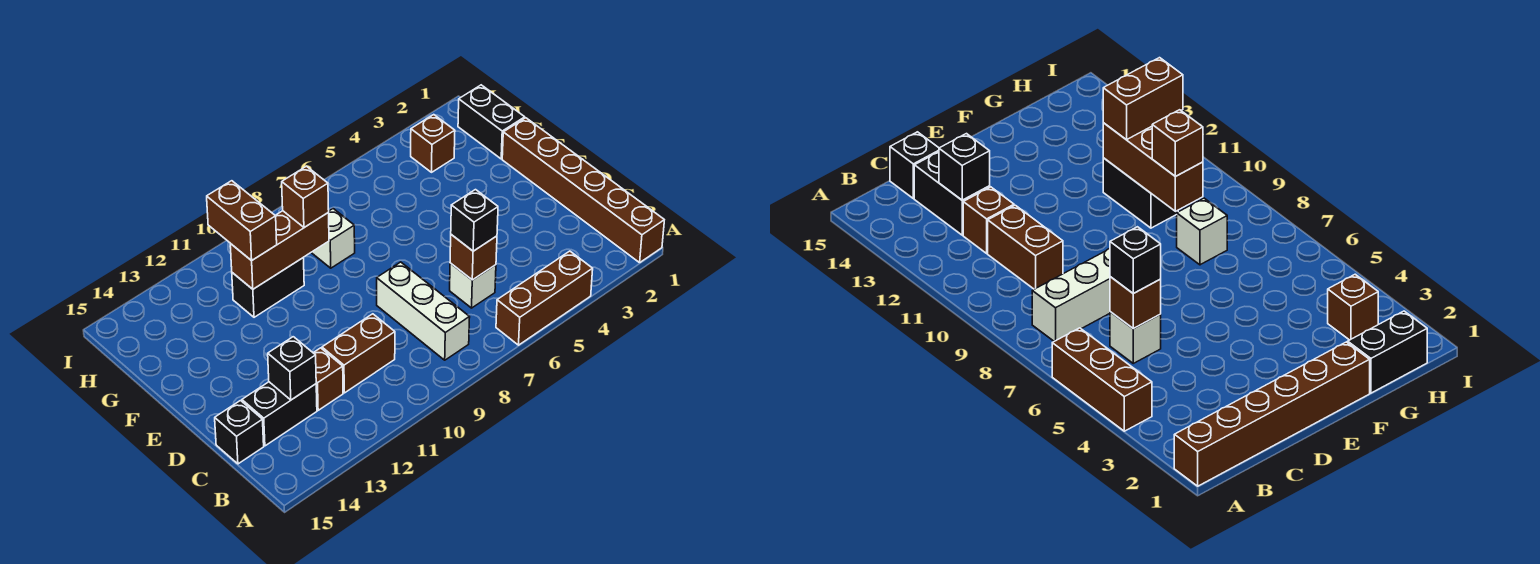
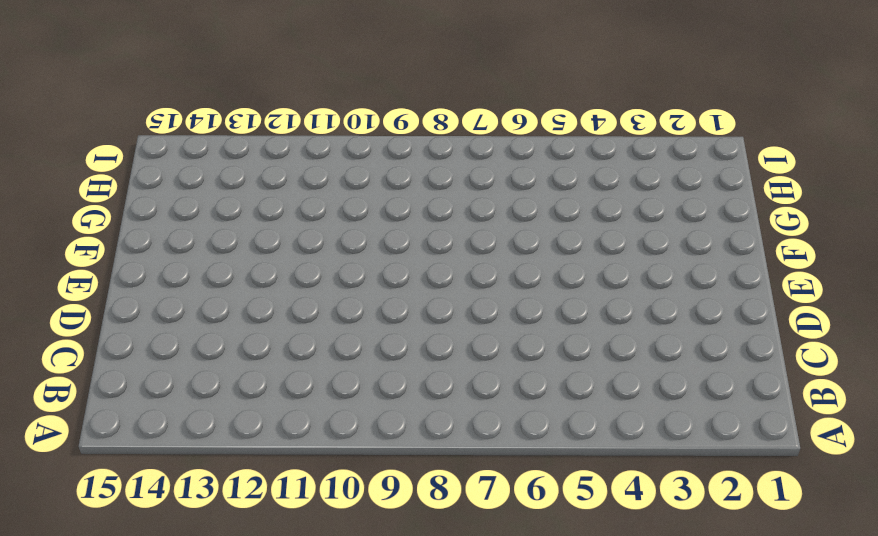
none -> brown 1x6 brick [502,118,664,263]
none -> brown 1x3 brick [496,251,593,345]
none -> white 1x3 brick [377,262,470,360]

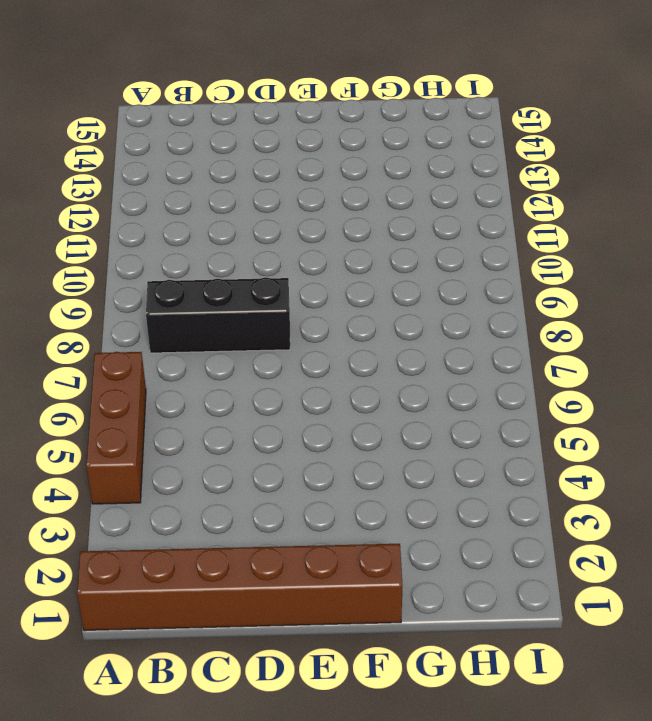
black 1x3 brick [146,277,290,353] -> white 1x3 brick [377,262,470,360]
none -> white 1x1 brick [450,263,496,308]
none -> brown 1x2 brick [322,314,395,393]
none -> brown 1x1 brick [314,348,343,410]

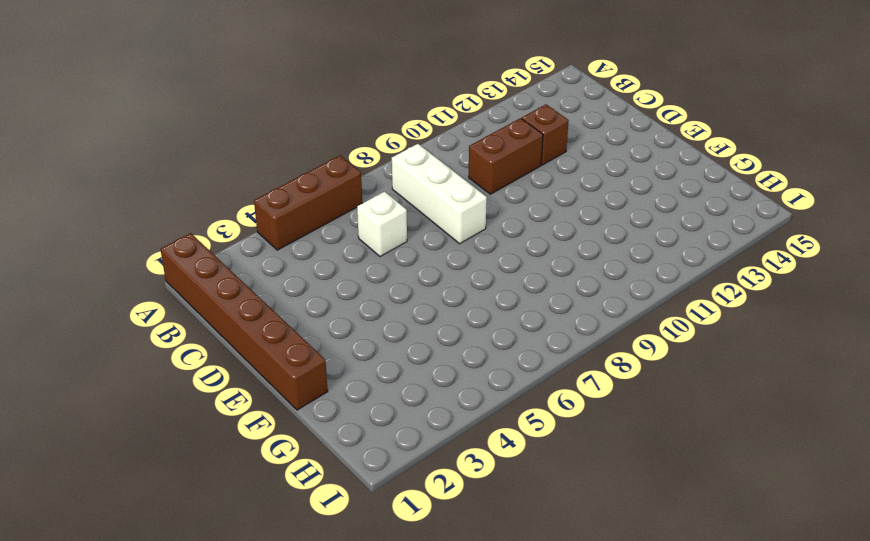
none -> black 1x2 brick [242,382,317,446]
none -> black 1x1 brick [215,401,264,464]
none -> black 1x2 brick [458,85,525,159]

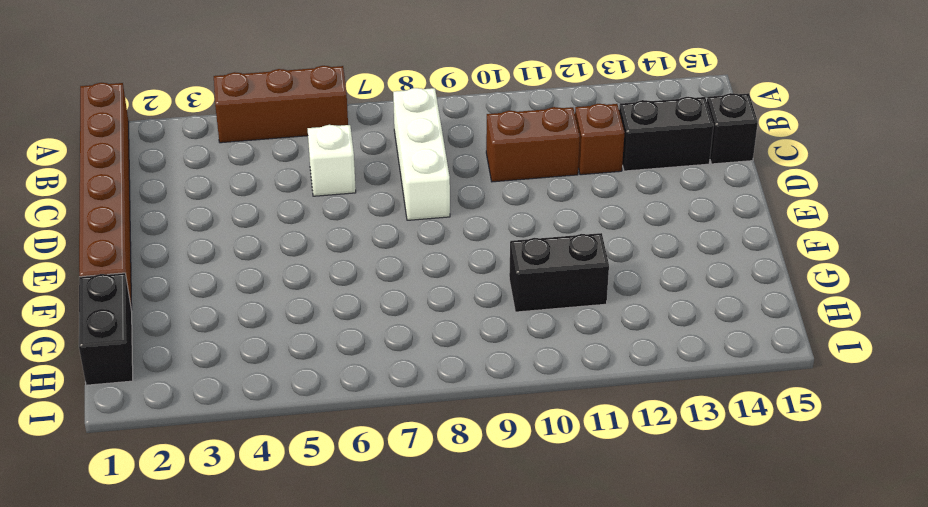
none -> white 1x1 brick [311,209,355,268]
none -> brown 1x1 brick [411,115,455,172]
none -> brown 1x1 brick [450,235,497,280]

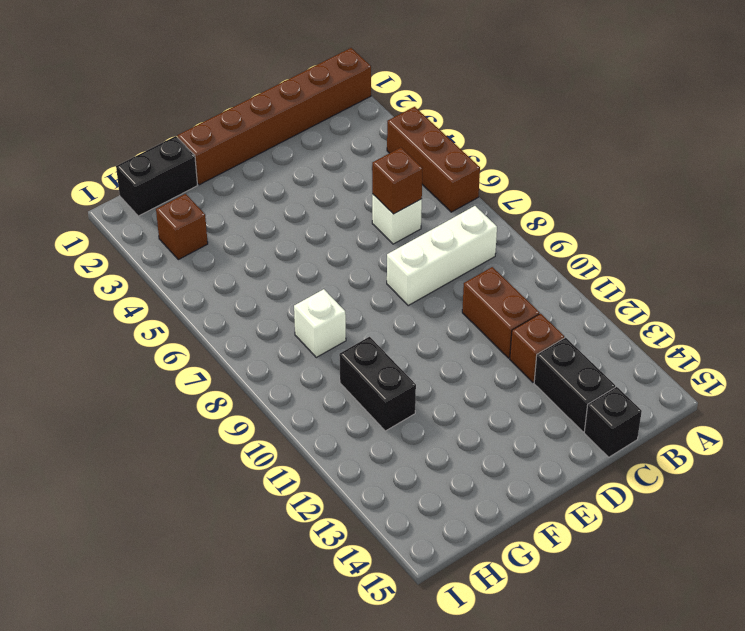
none -> black 1x1 brick [268,337,316,400]
none -> brown 1x3 brick [230,211,329,289]
none -> black 1x1 brick [451,190,498,251]

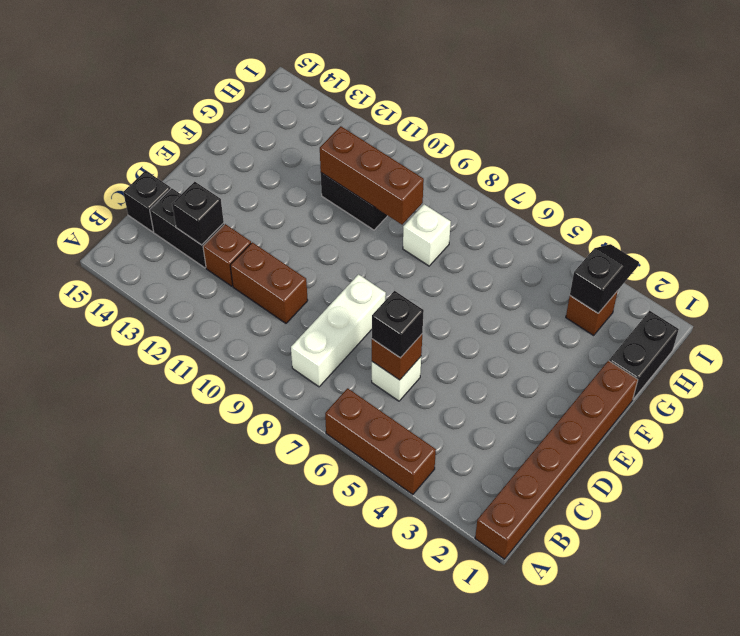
black 1x2 slope [570,244,639,313] -> none
none -> brown 1x1 brick [282,166,329,227]
none -> brown 1x2 brick [207,181,277,261]

